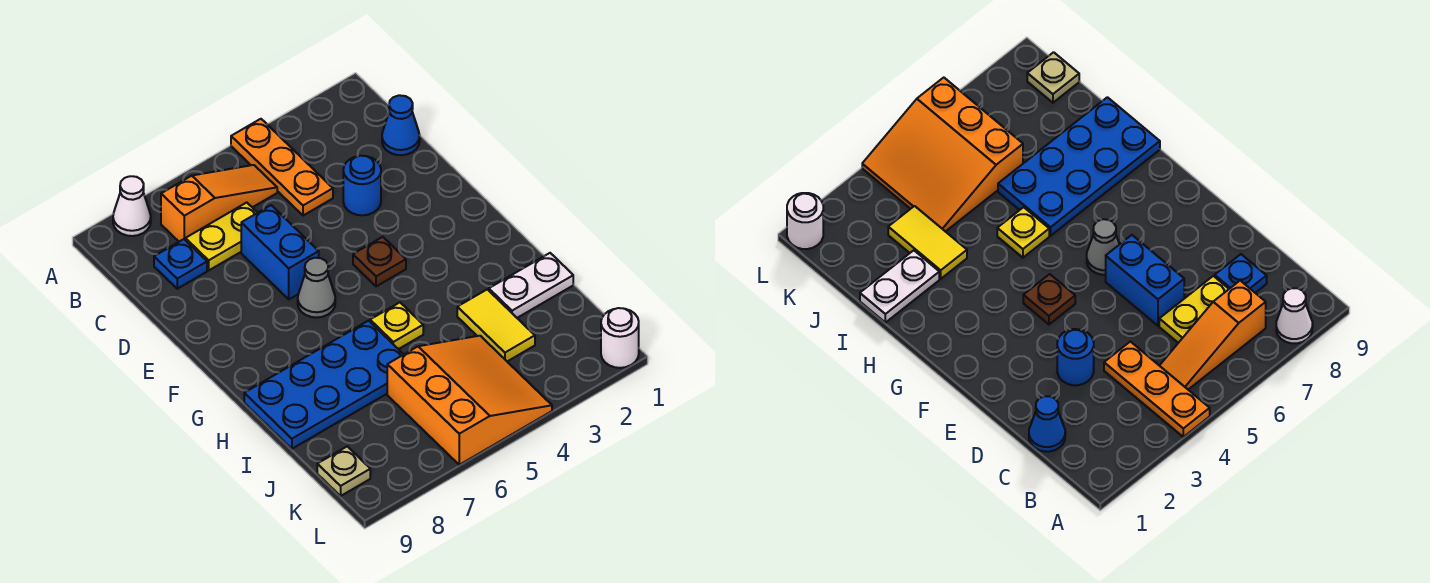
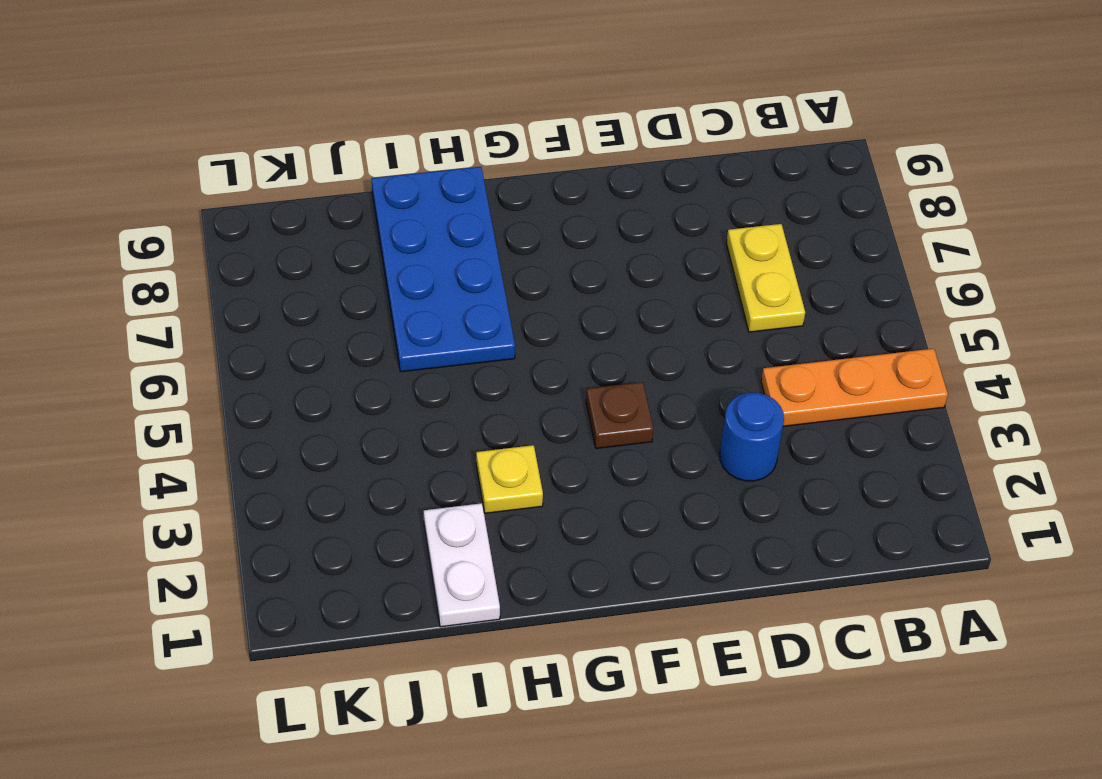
yellow 1x1 plate [476,445,543,513] -> yellow 1x1 plate moved to [370,303,423,349]
none -> white 1x1 cone [113,176,151,236]
none -> orange 1x3 slope [161,165,277,242]
none -> blue 1x1 cone [382,95,420,155]

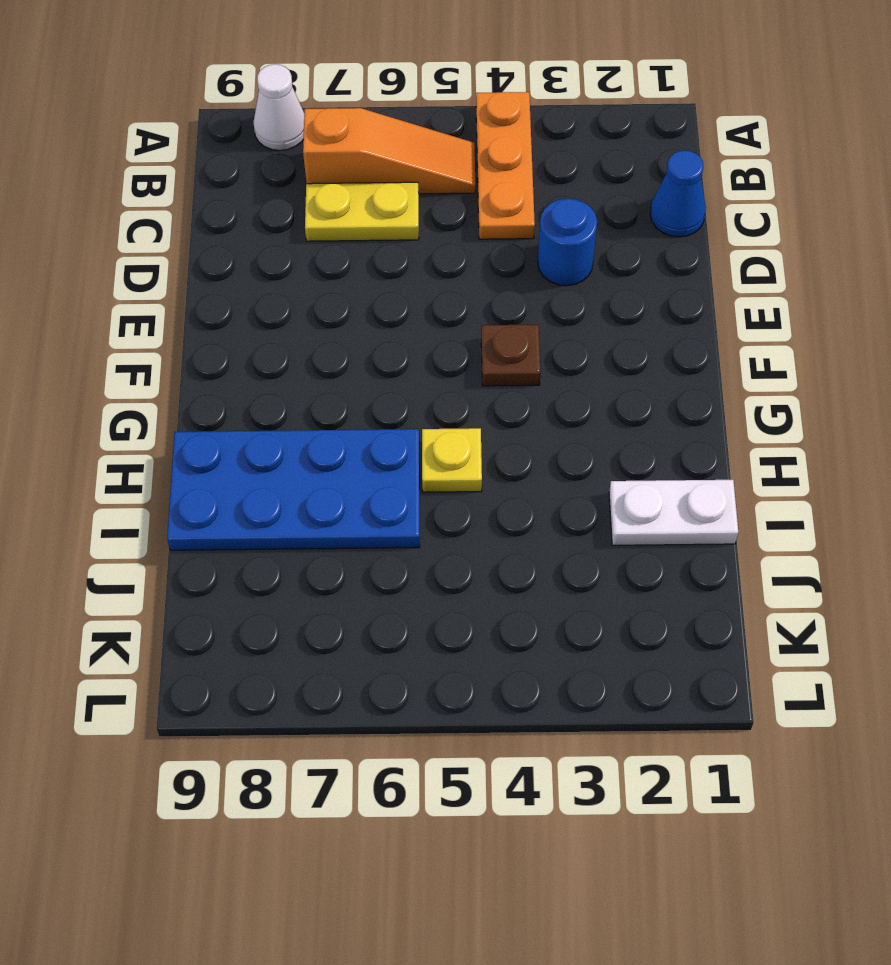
none -> blue 1x1 plate [154,239,207,289]
none -> blue 1x2 brick [241,205,319,299]
none -> grey 1x1 cone [298,258,335,318]

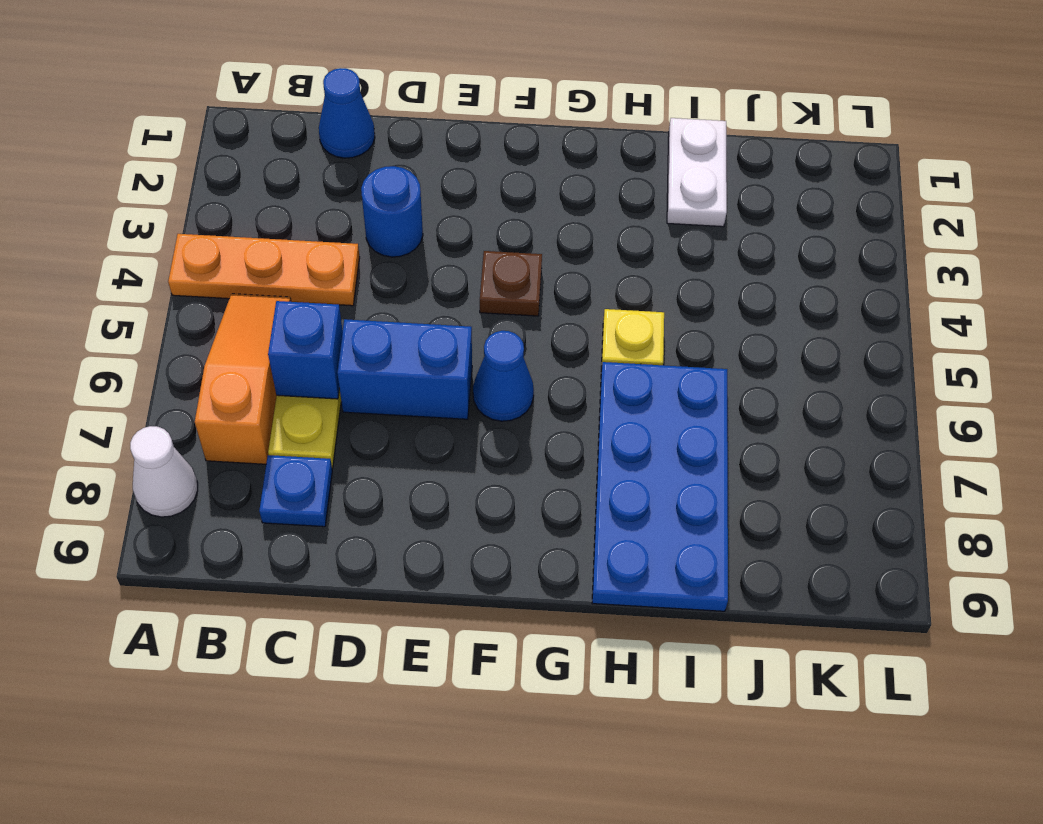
blue 1x1 brick [268,301,343,399] -> none
blue 1x1 cone [473,331,534,421] -> grey 1x1 cone [298,258,335,318]
none -> yellow 1x2 tile [457,289,535,361]
none -> orange 3x3 slope [387,336,552,465]
none -> tan 1x1 plate [317,446,370,496]

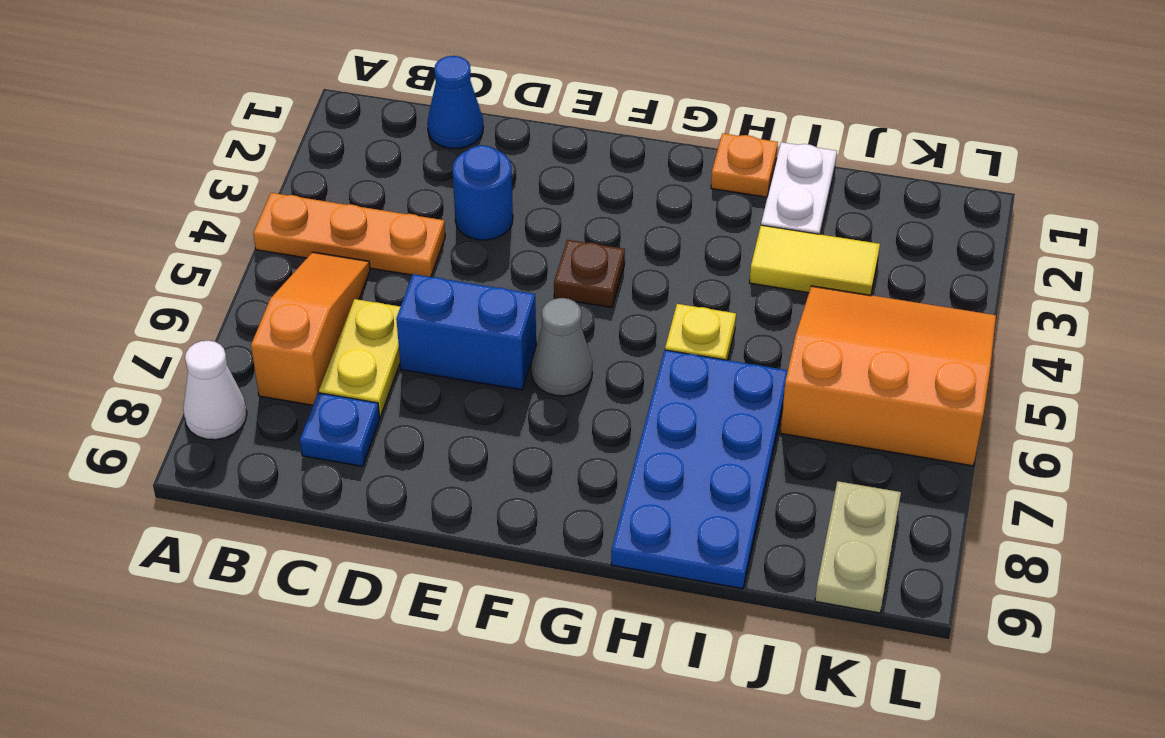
orange 1x1 plate [711,133,778,197] -> none
tan 1x2 plate [815,481,901,613] -> tan 1x1 plate [317,446,370,496]
none -> white 1x1 round brick [601,308,639,368]

